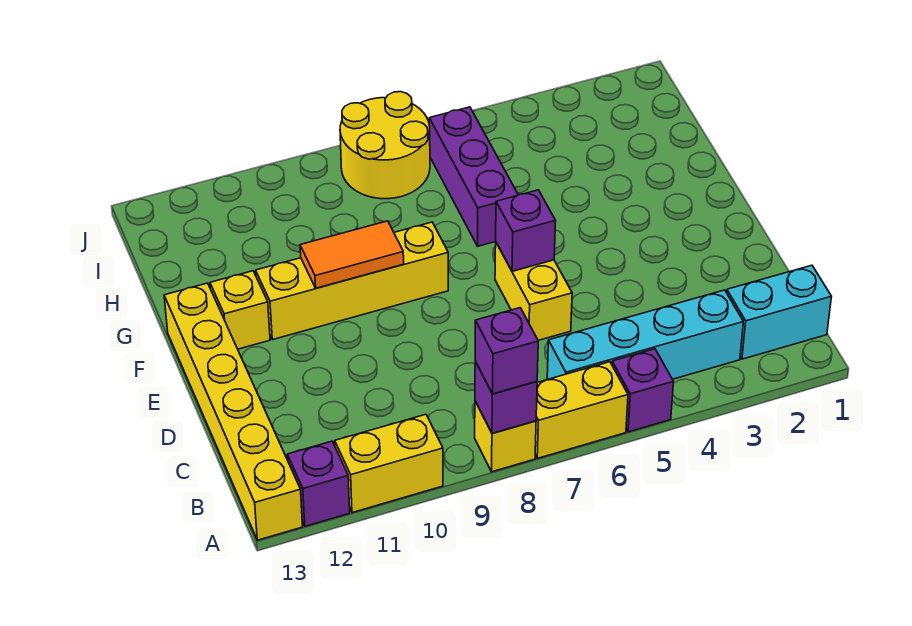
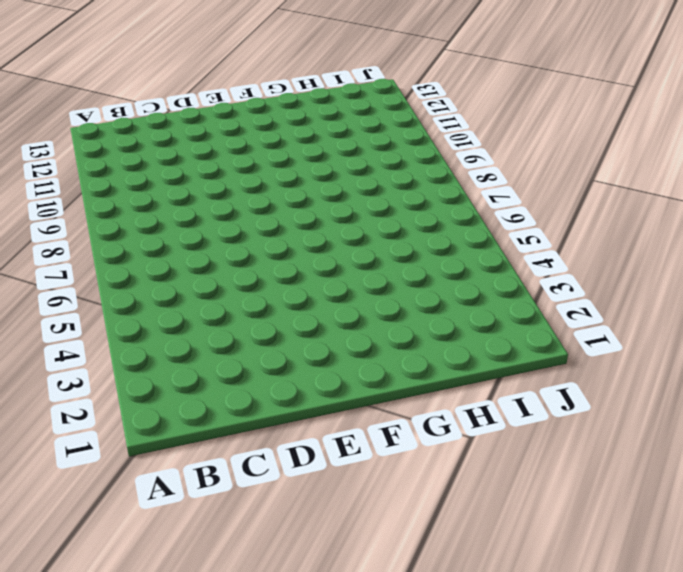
none -> purple 1x1 brick [612,349,674,432]
none -> yellow 1x2 brick [535,362,628,458]
none -> yellow 1x1 brick [475,401,536,472]

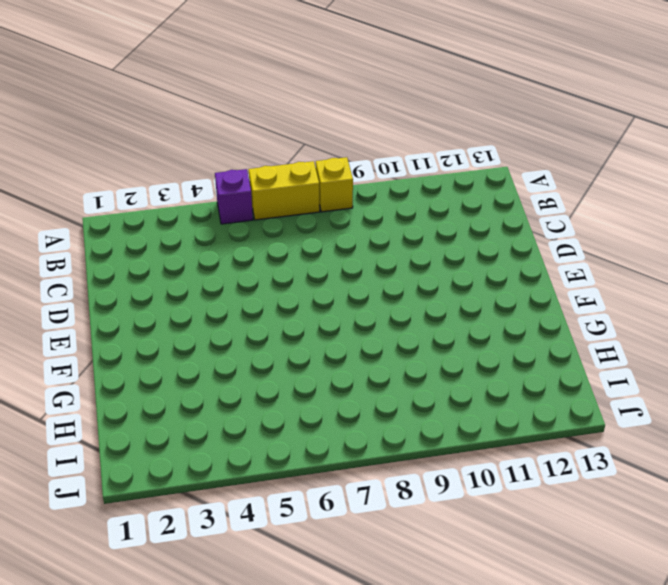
none -> yellow 1x2 brick [335,414,443,513]
none -> purple 1x1 brick [287,441,350,526]
none -> yellow 1x6 brick [164,283,303,540]

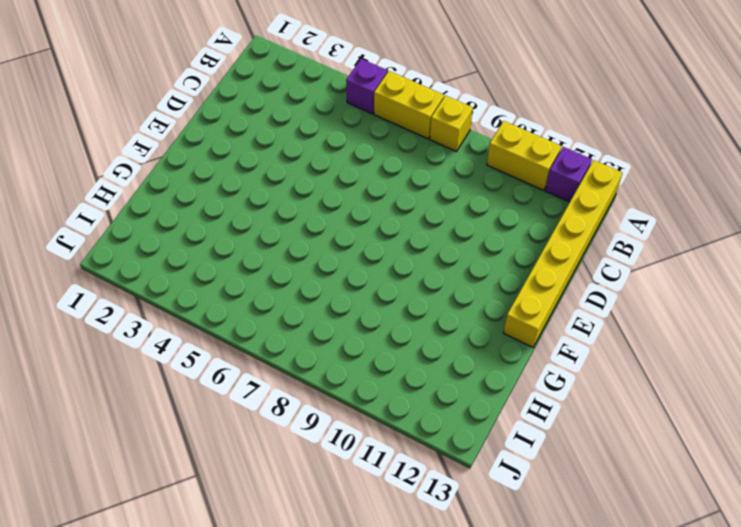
none -> cyan 1x2 brick [727,265,832,359]
none -> cyan 1x4 brick [547,290,743,379]
none -> yellow 1x2 brick [495,243,572,340]

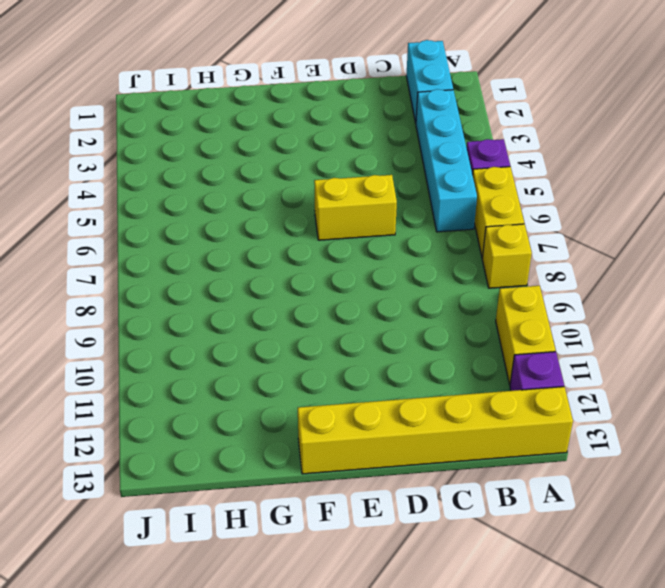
none -> yellow 1x4 brick [256,222,448,340]
none -> yellow 1x1 brick [210,271,270,349]
none -> purple 1x3 brick [429,107,518,246]

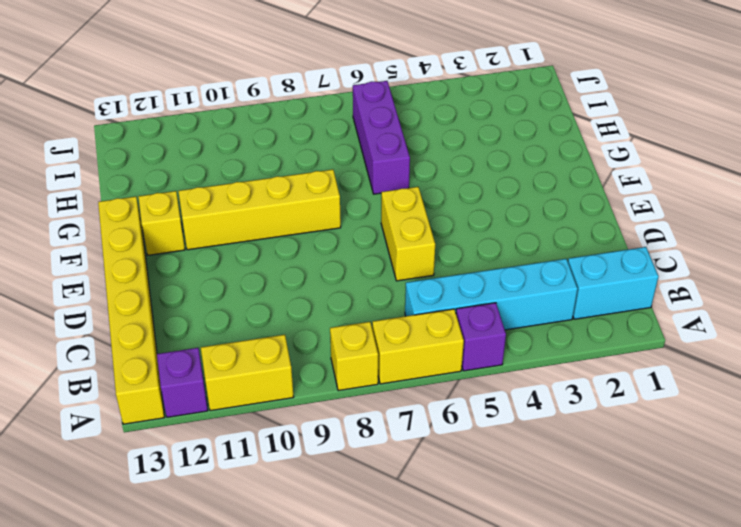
none -> yellow 2x2 round brick [340,92,430,199]
none -> purple 1x1 brick [475,362,537,433]
none -> purple 1x1 brick [496,190,556,271]

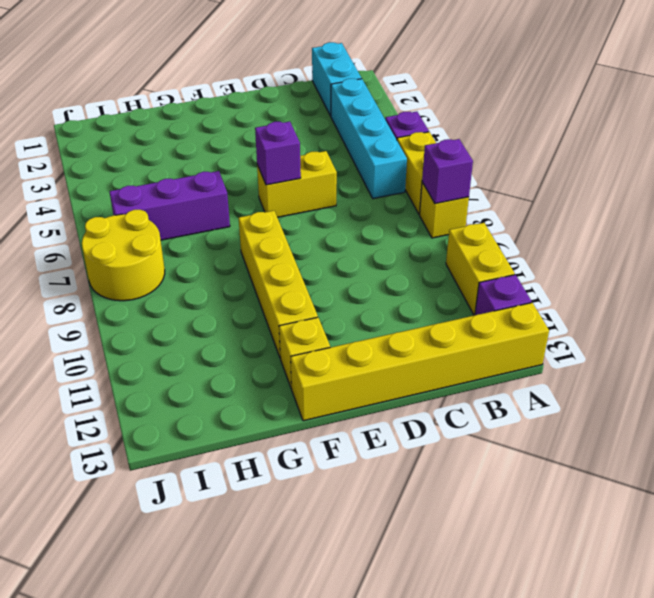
none -> orange 1x2 tile [300,221,404,288]
none -> purple 1x1 brick [475,308,538,394]

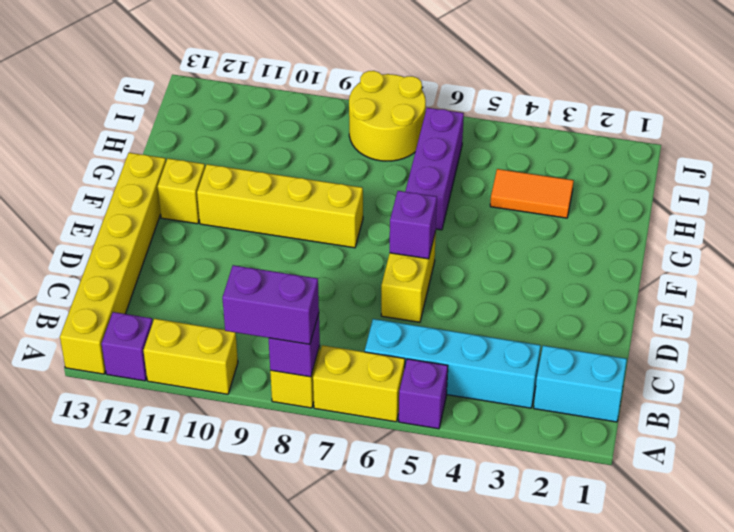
purple 1x2 brick [222,265,319,344] -> purple 1x1 brick [475,308,538,394]
orange 1x2 tile [490,169,574,218] -> orange 1x2 tile moved to [300,221,404,288]

